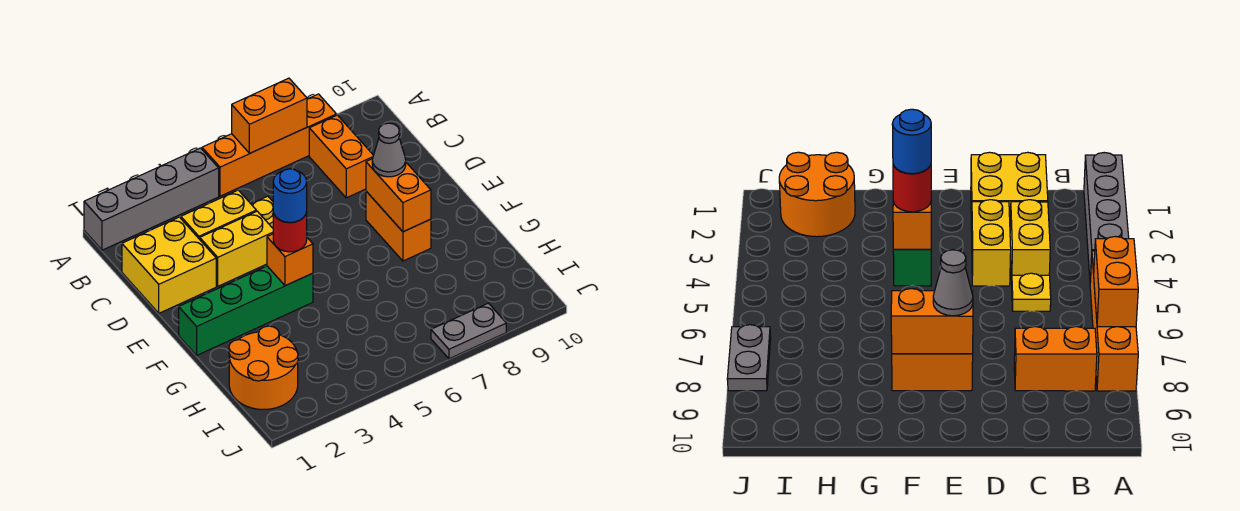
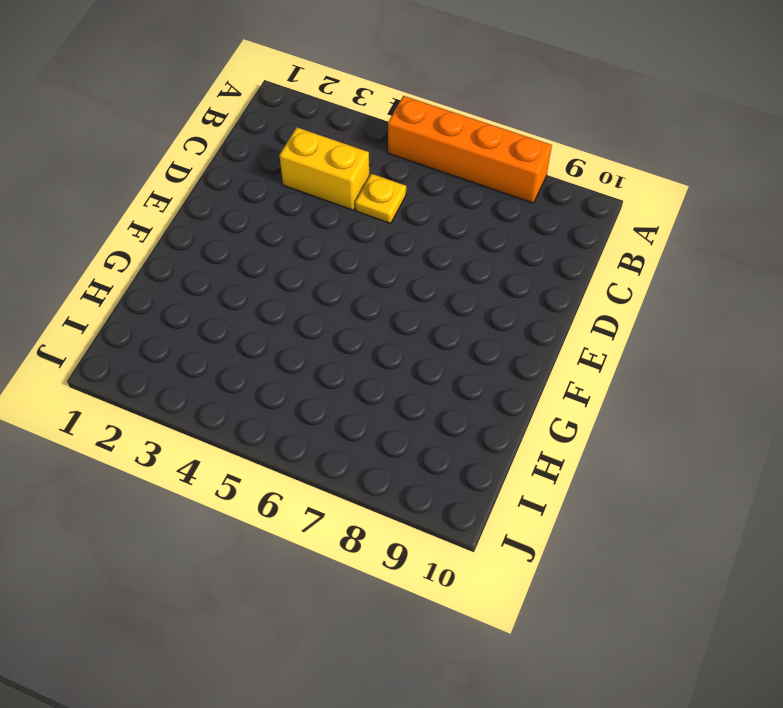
none -> grey 1x4 brick [84,148,219,250]
none -> orange 1x2 brick [309,115,374,198]
none -> yellow 2x2 brick [122,217,216,313]

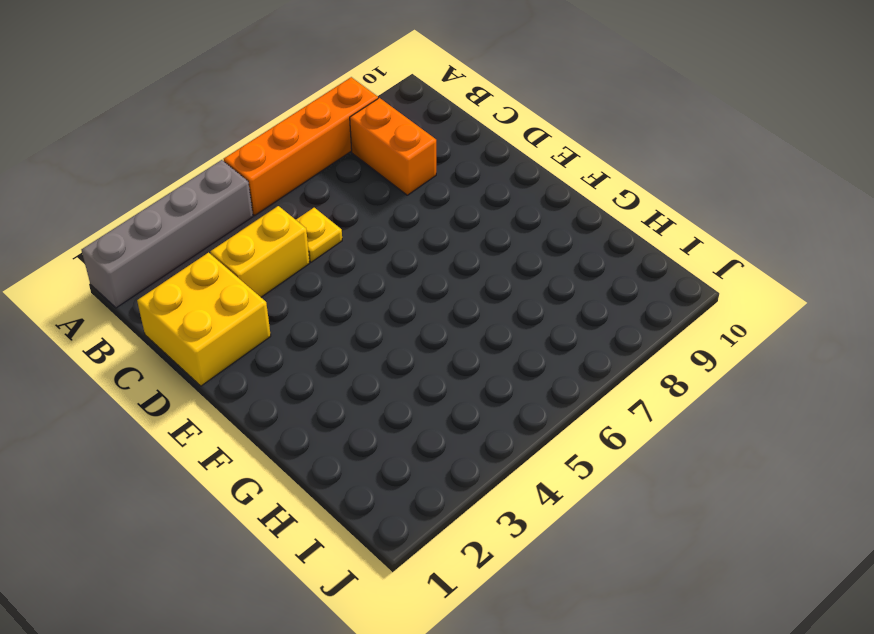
none -> yellow 1x2 brick [200,211,273,286]
none -> orange 1x2 brick [366,191,431,261]
none -> green 1x4 brick [179,266,313,355]

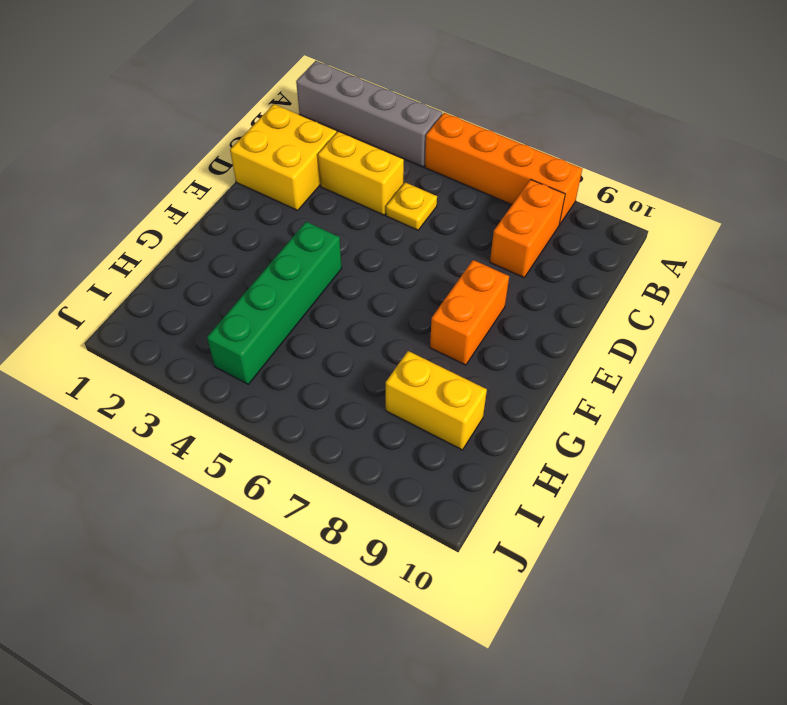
green 1x4 brick [207,222,342,384] -> green 1x4 brick turned to [179,266,313,355]
yellow 1x2 brick [386,351,487,450] -> yellow 1x2 brick moved to [200,211,273,286]
none -> orange 2x2 round brick [229,326,298,410]
none -> grey 1x2 plate [431,303,506,359]
none -> orange 1x2 brick [232,78,307,154]

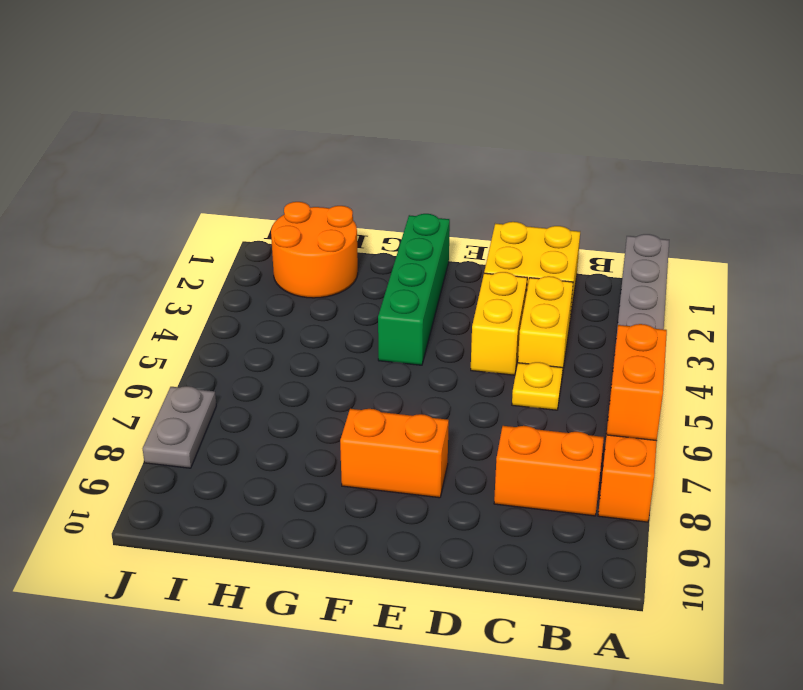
none -> orange 1x2 brick [366,159,431,232]
none -> orange 1x1 brick [267,234,313,286]
none -> grey 1x1 cone [372,123,406,177]

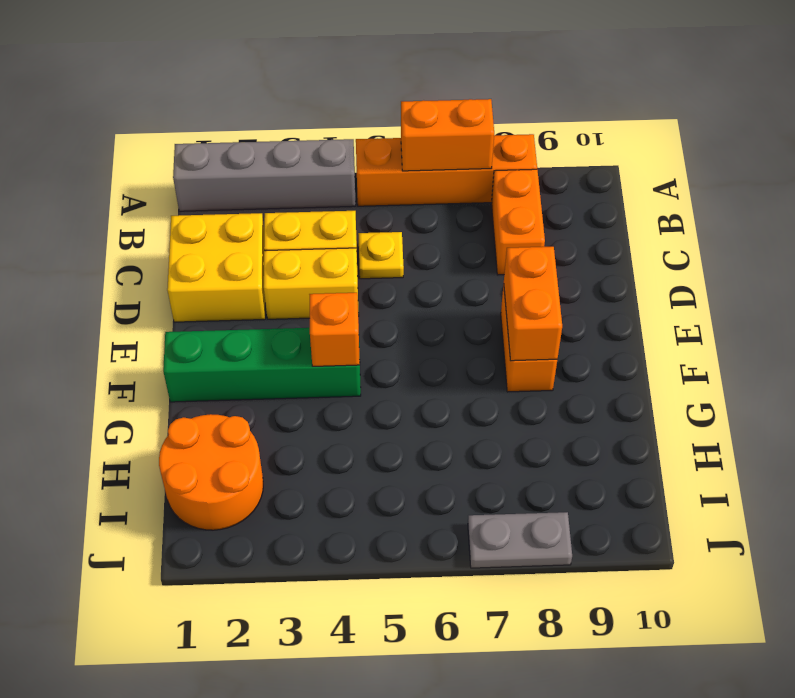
none -> grey 1x1 cone [372,123,406,177]
none -> red 1x1 round brick [273,212,307,252]
none -> blue 1x1 round brick [273,169,307,222]

